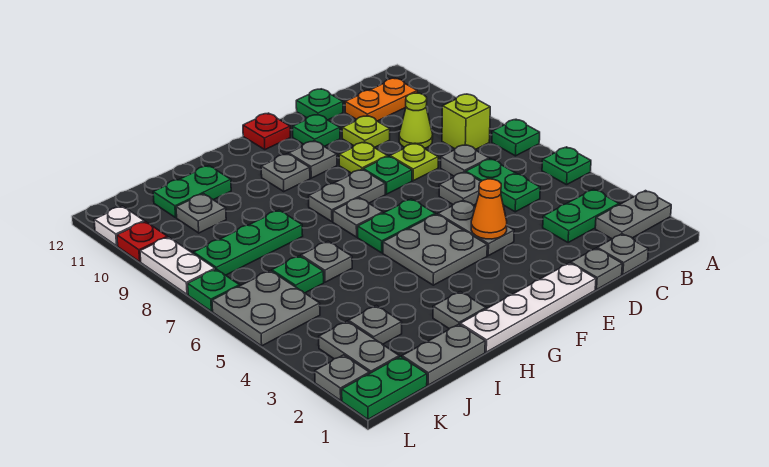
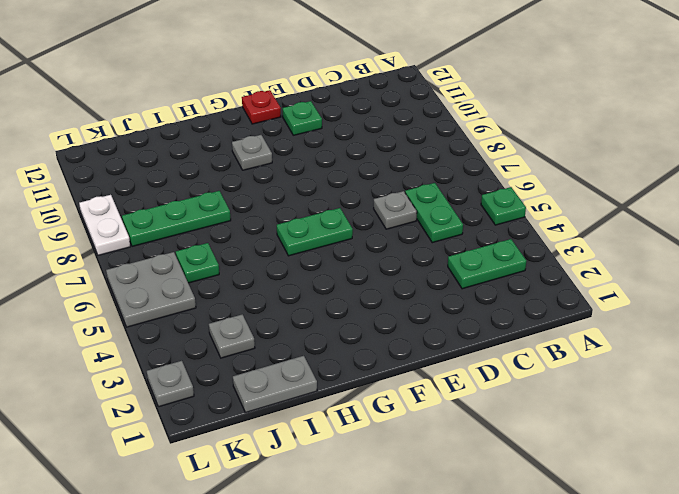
none -> grey 1x2 plate [595,191,671,239]
none -> green 1x1 plate [492,119,540,156]
none -> lime 1x1 brick [442,94,490,150]
none -> orange 1x2 plate [345,78,417,121]

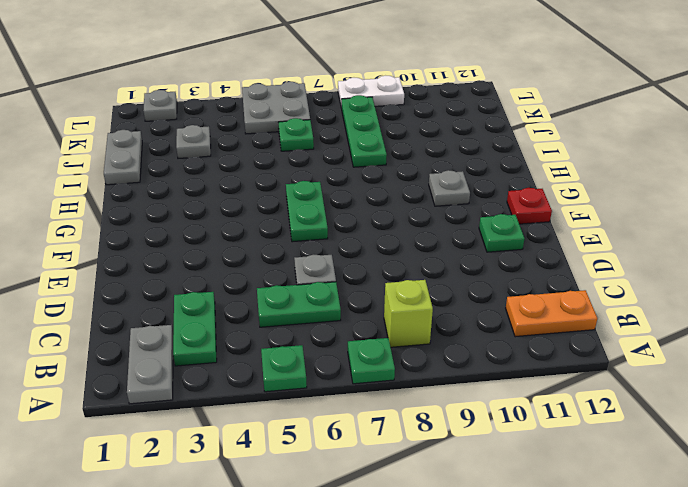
orange 1x2 plate [506,290,597,337] -> orange 1x2 plate turned to [345,78,417,121]
none -> grey 1x1 plate [597,234,648,275]
none -> grey 1x1 plate [441,144,489,176]
none -> lime 1x1 cone [399,93,433,148]
none -> grey 1x1 plate [571,248,622,290]

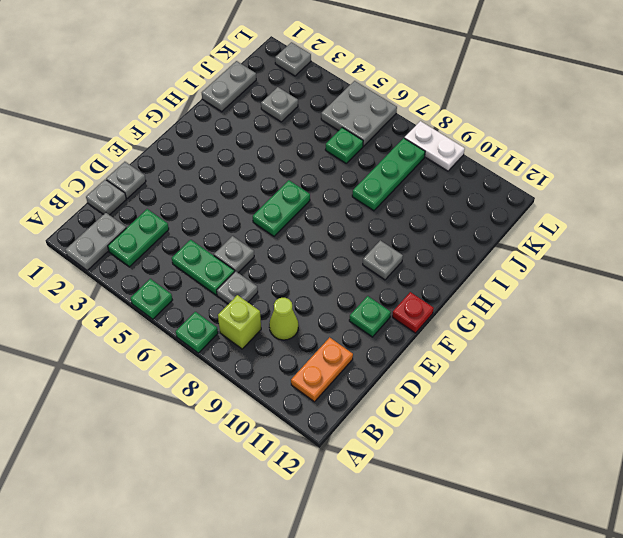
none -> lime 1x1 plate [390,143,438,181]
none -> lime 1x1 plate [342,116,390,148]
none -> green 1x1 plate [296,89,343,120]
none -> white 1x4 plate [460,263,596,352]

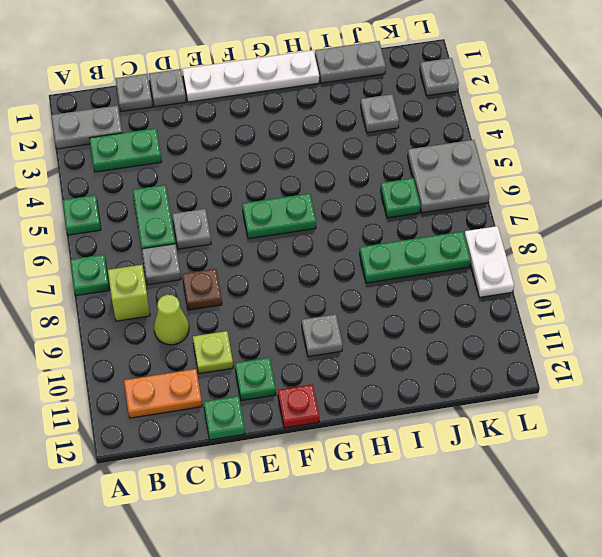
brown 1x1 plate [182,269,222,310] -> lime 1x1 plate [390,143,438,181]
none -> grey 1x2 plate [438,200,514,256]
none -> green 1x1 plate [363,156,412,194]
none -> lime 1x1 plate [339,142,388,173]
none -> grey 2x2 plate [383,214,487,285]

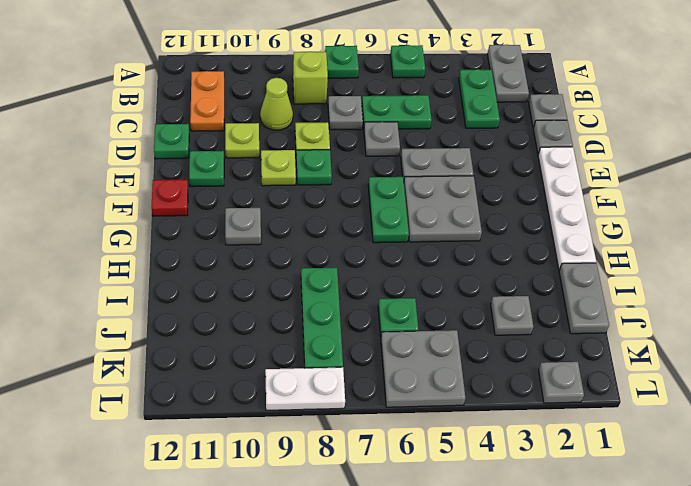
none -> grey 1x2 plate [309,170,385,222]
none -> grey 1x1 plate [289,141,337,178]
none -> grey 1x1 plate [333,198,383,237]
none -> grey 1x1 plate [433,292,486,329]

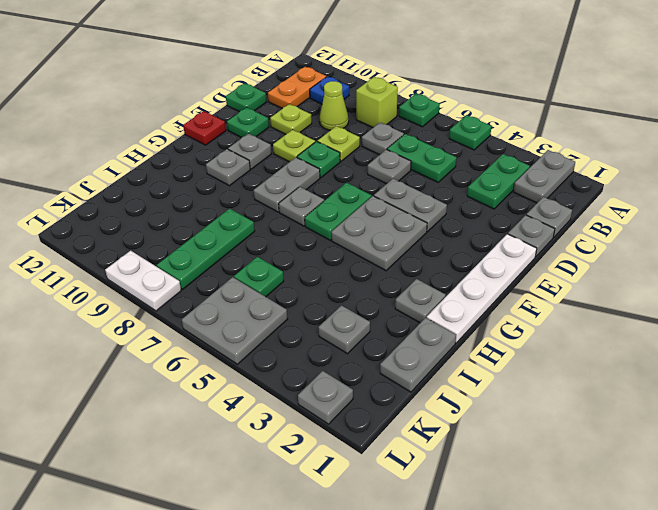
blue 1x1 plate [310,76,349,104] -> none
none -> grey 1x1 plate [301,241,352,282]
none -> green 1x2 plate [153,166,231,218]
none -> grey 1x1 plate [176,194,226,233]
none -> green 1x2 plate [342,356,427,419]

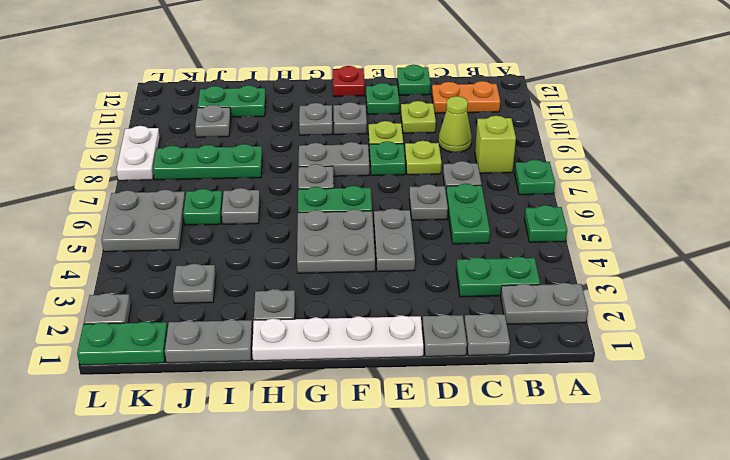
none -> grey 1x2 plate [319,321,399,374]
none -> green 1x1 plate [188,269,240,311]
none -> red 1x1 plate [117,221,167,262]
none -> white 1x1 plate [94,206,144,246]

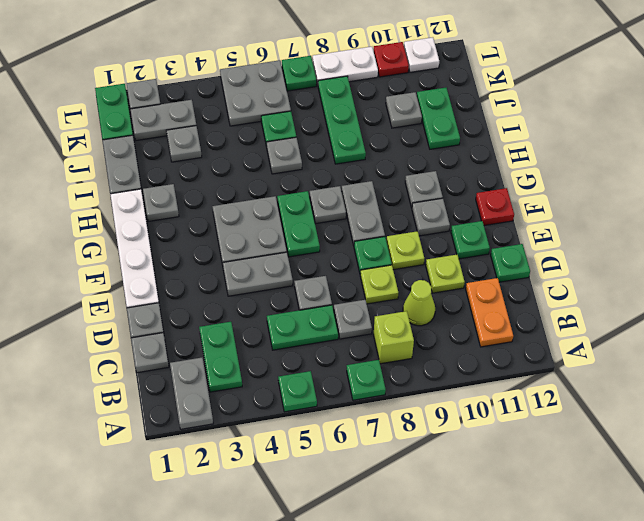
none -> orange 1x1 cone [471,179,507,239]

